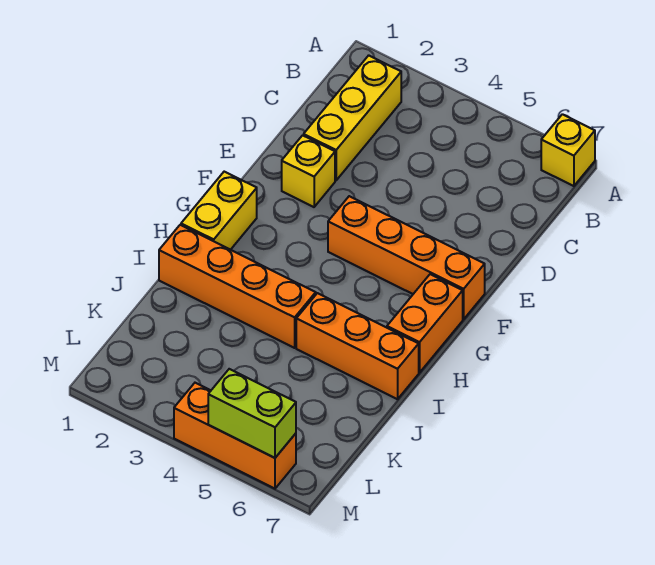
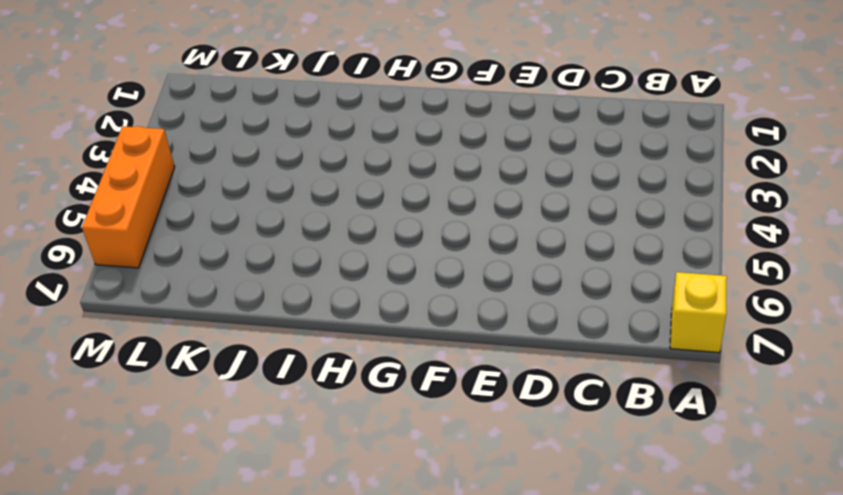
none -> yellow 1x3 brick [304,55,401,180]
none -> yellow 1x1 brick [282,135,335,207]

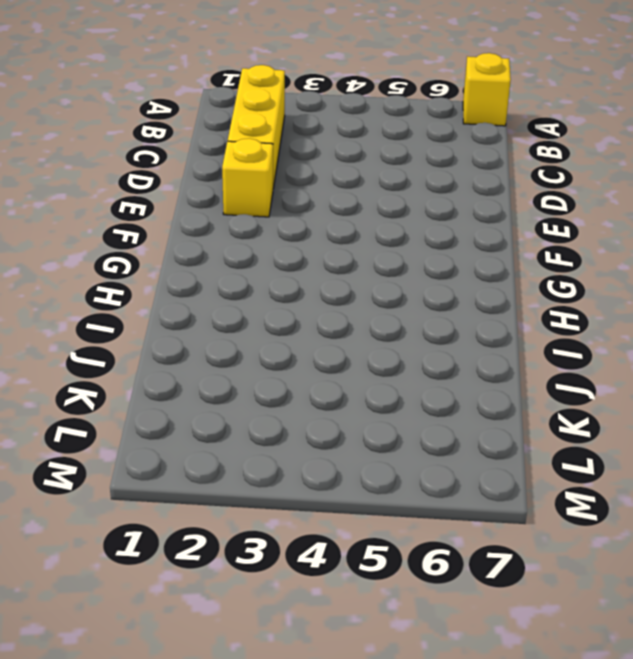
none -> orange 1x4 brick [328,196,485,319]
none -> yellow 1x2 brick [181,172,257,250]

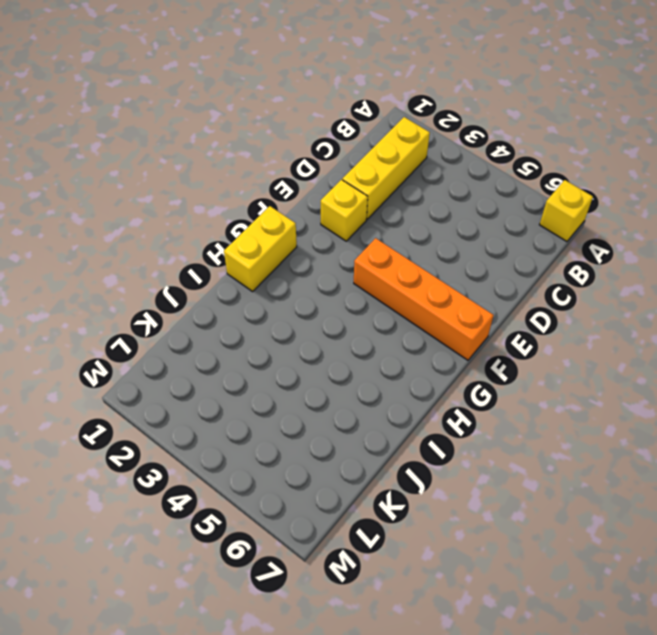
none -> orange 1x2 brick [387,274,463,373]
none -> orange 1x4 brick [159,225,316,348]

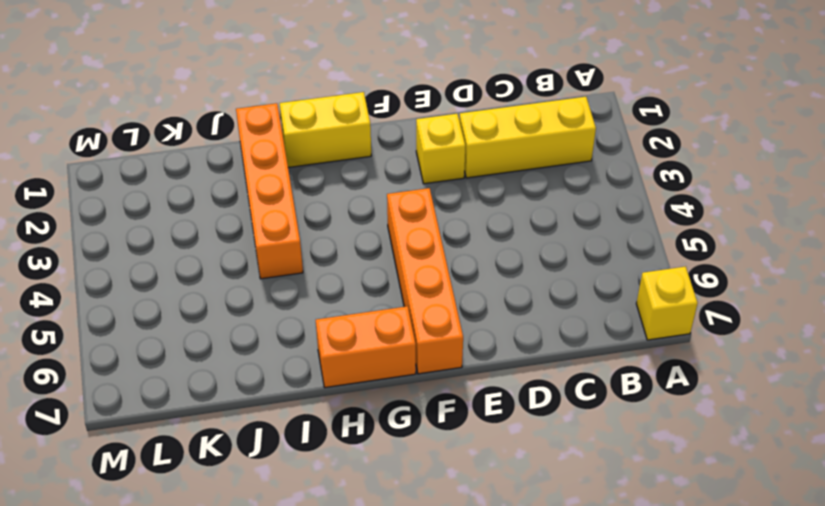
none -> orange 1x3 brick [296,293,419,399]
none -> orange 1x3 brick [174,383,296,489]

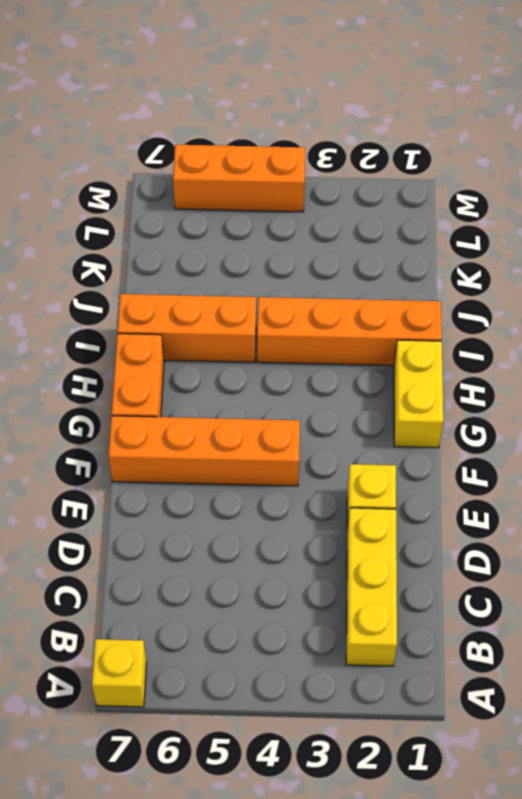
none -> lime 1x2 brick [208,369,296,458]

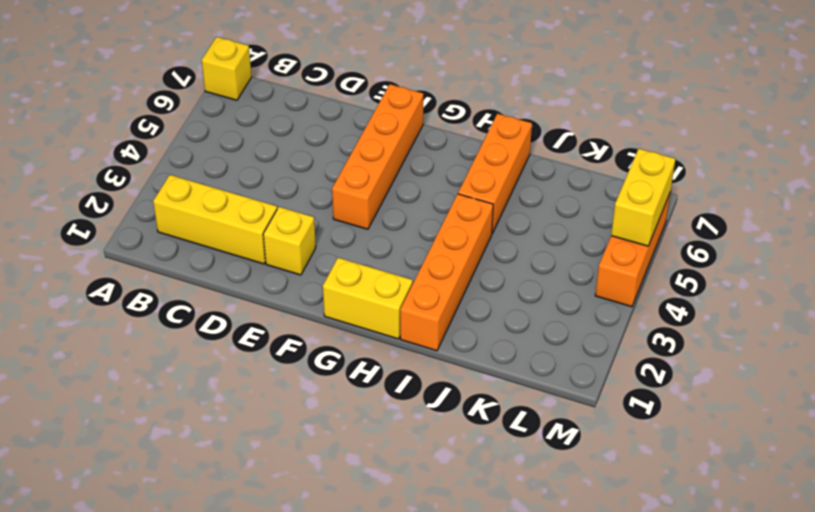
yellow 1x2 brick [611,149,675,246] -> lime 1x2 brick [208,369,296,458]
none -> orange 1x2 brick [387,274,463,373]

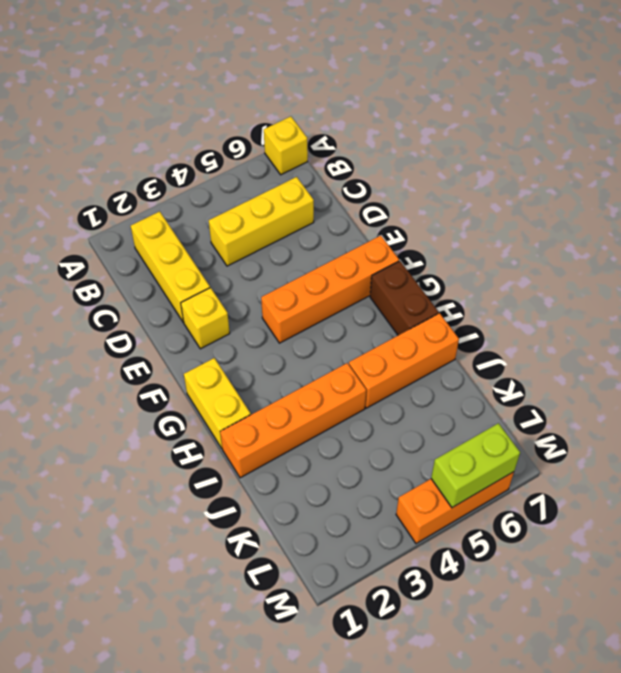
yellow 1x3 brick [209,177,314,266] -> none
brown 1x2 brick [370,261,439,335] -> orange 1x2 brick [387,274,463,373]

